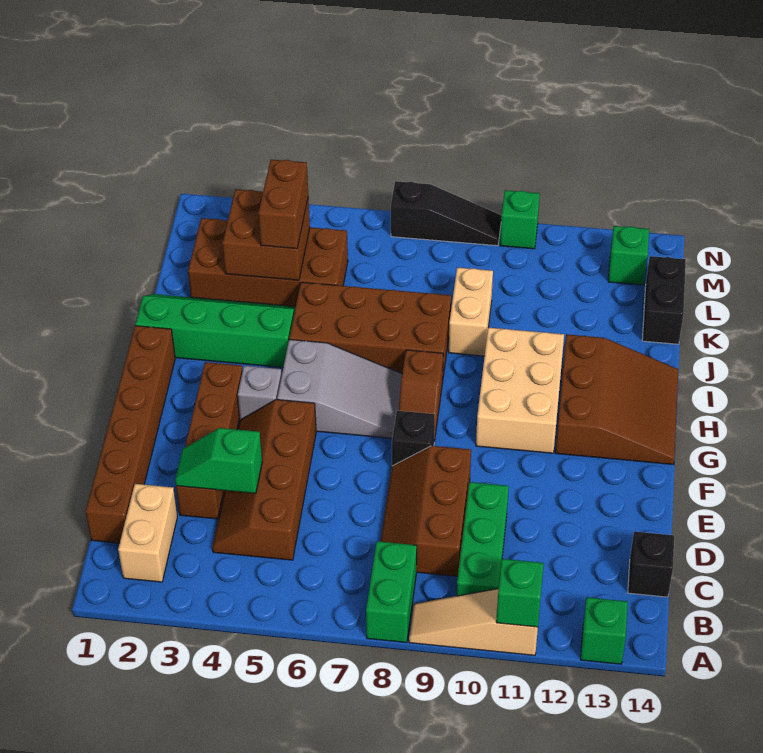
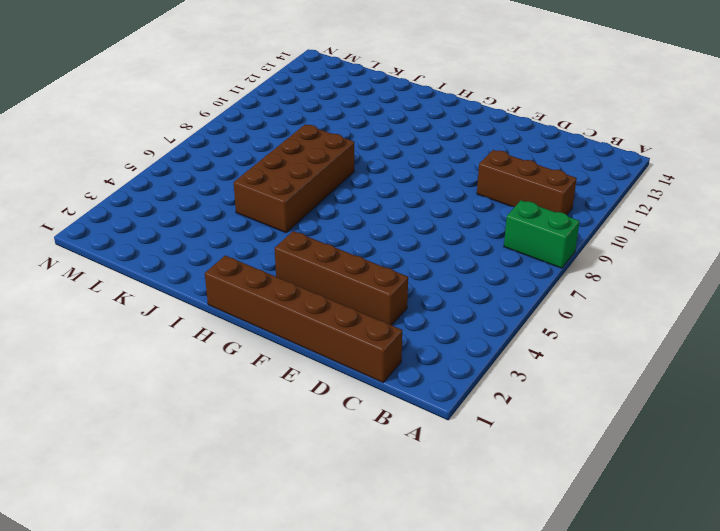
brown 1x3 brick [477,150,577,215] -> green 1x3 brick [457,482,509,596]
none -> tan 1x3 slope [409,589,538,655]
none -> green 1x1 brick [581,597,628,664]
none -> tan 1x2 brick [118,484,177,582]

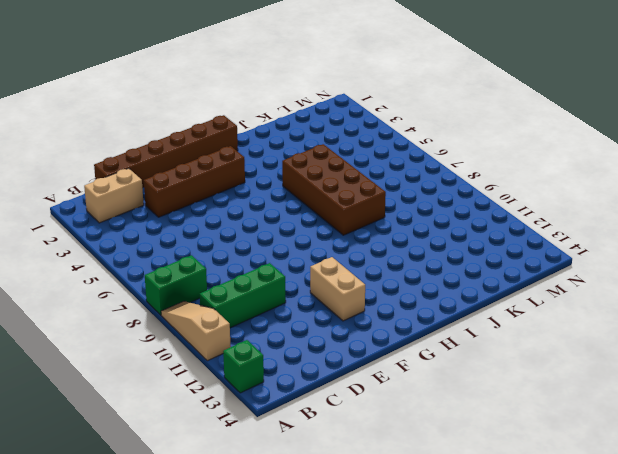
tan 1x2 brick [310,257,365,321] -> tan 1x2 brick turned to [449,268,493,356]
none -> brown 2x4 slope [212,400,316,560]
none -> brown 2x3 slope [380,446,471,576]
none -> black 1x1 brick [628,531,674,597]

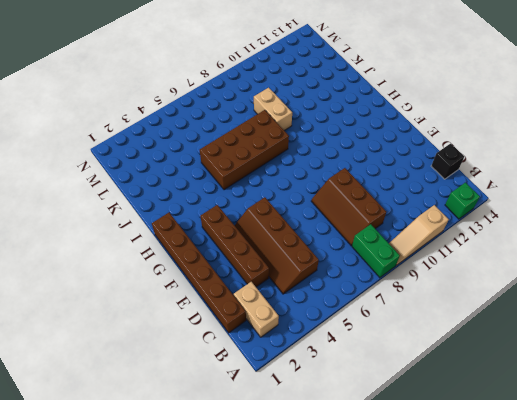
none -> green 1x3 brick [457,482,509,596]
none -> black 1x1 brick [392,410,435,466]
none -> grey 1x1 brick [238,366,282,420]

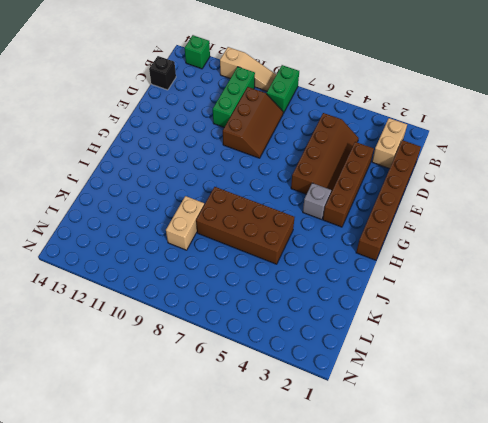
none -> black 1x1 brick [392,410,435,466]
none -> grey 2x3 slope [277,340,402,438]
none -> brown 1x2 slope [399,350,443,442]

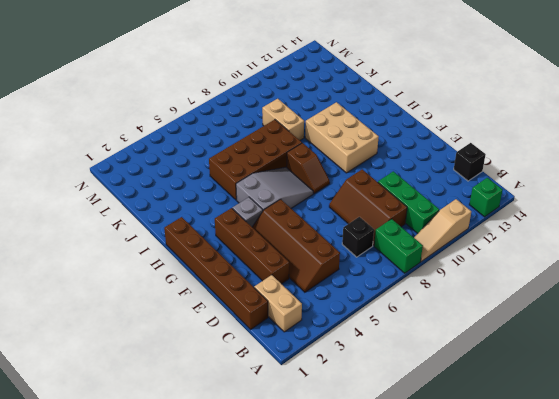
black 1x1 brick [342,217,374,257] -> black 1x1 brick moved to [392,410,435,466]
none -> brown 3x3 slope [556,334,678,464]
none -> green 2x4 slope [135,294,296,367]
none -> brown 2x4 brick [188,218,348,306]

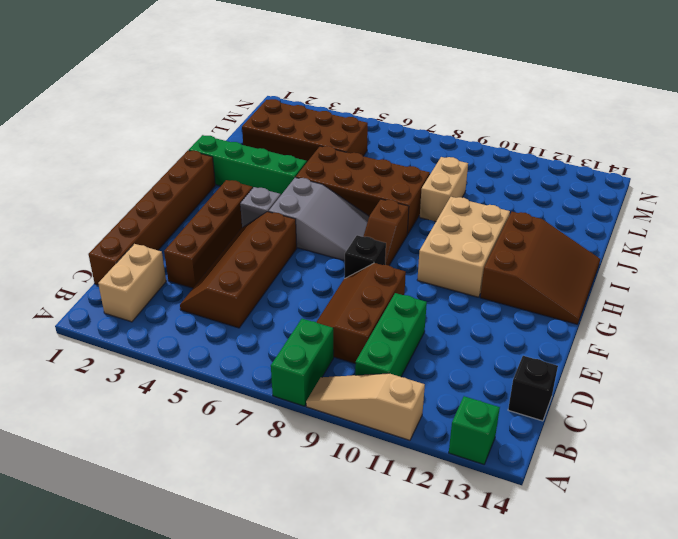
none -> black 1x2 brick [642,256,686,344]
none -> green 1x1 brick [608,226,649,285]
none -> black 1x3 slope [391,181,502,246]

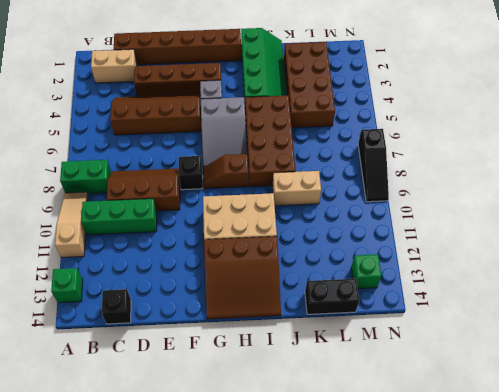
none -> green 1x1 brick [500,190,540,249]
none -> green 1x1 brick [496,559,544,627]
none -> green 1x2 slope [175,428,262,493]

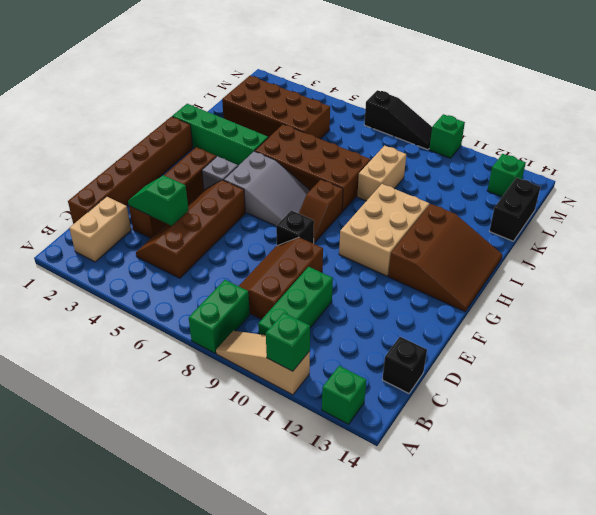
none -> brown 2x2 brick [223,189,310,280]
none -> brown 1x2 brick [258,160,308,249]

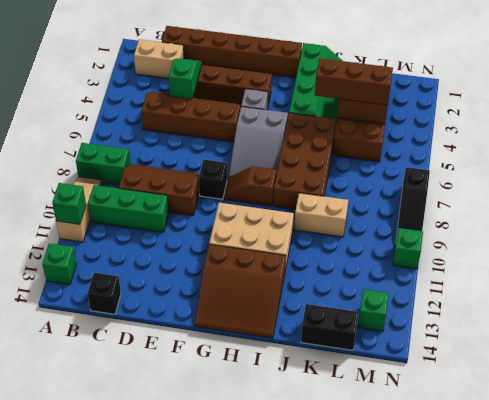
brown 1x3 brick [315,58,393,105] -> brown 1x2 brick [258,160,308,249]

